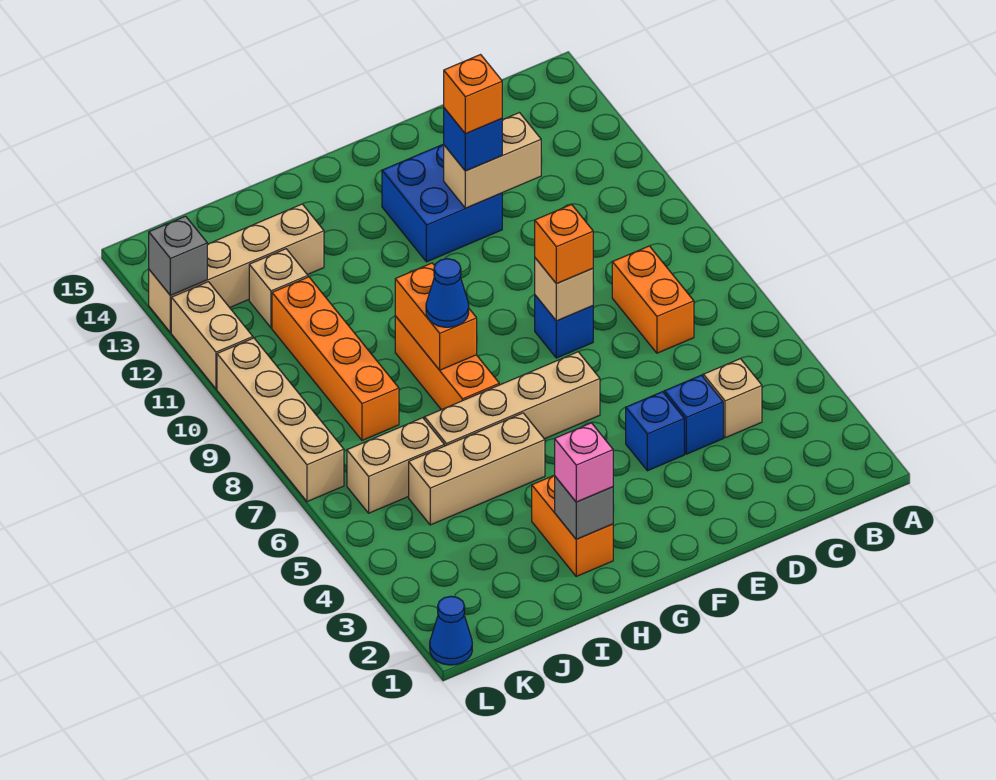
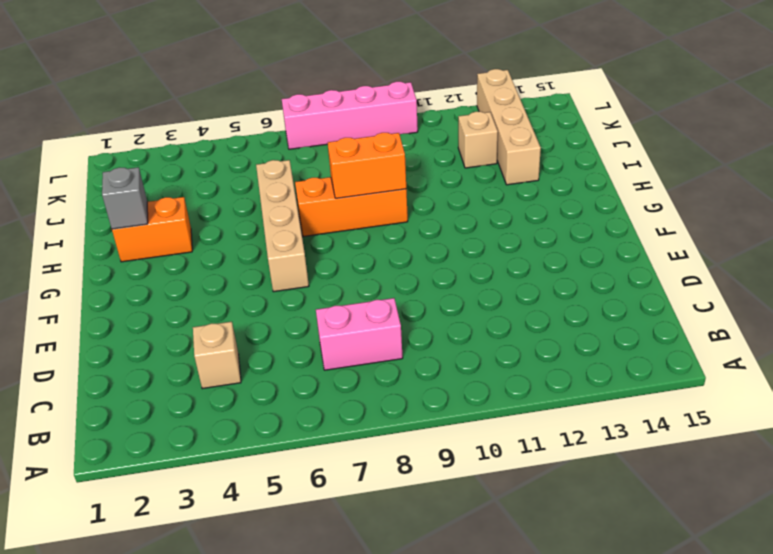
pink 1x2 brick [316,298,403,370] -> orange 1x2 brick [612,246,694,353]
pink 1x4 brick [282,82,418,149] -> tan 1x4 brick [217,338,344,502]
none -> blue 1x1 brick [665,375,723,454]
none -> blue 1x1 brick [626,392,684,471]
none -> blue 1x1 brick [535,295,593,358]

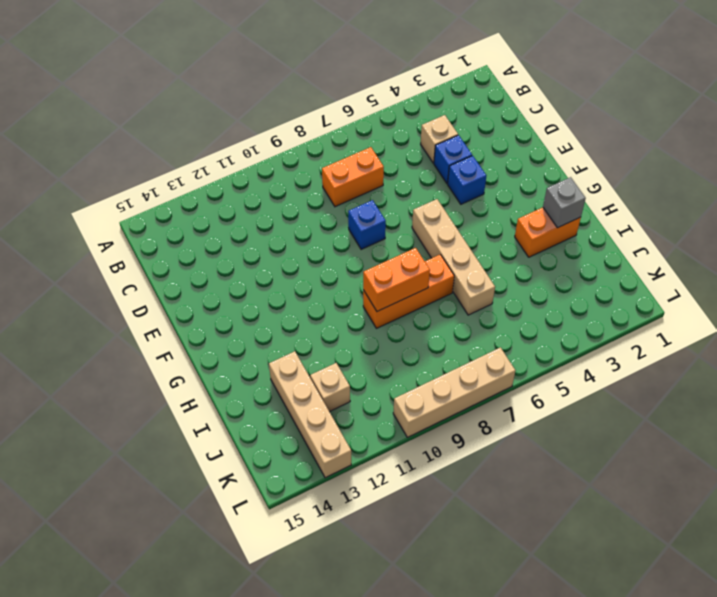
none -> blue 2x2 brick [382,144,502,262]
none -> tan 1x3 brick [409,413,545,525]
none -> tan 1x2 brick [347,418,444,513]

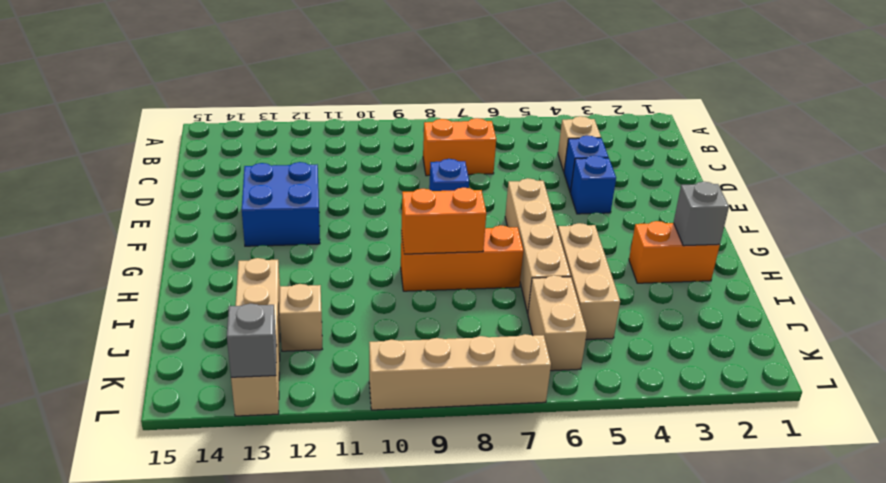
none -> orange 1x4 brick [272,277,399,440]
none -> blue 1x1 cone [430,596,472,665]
none -> tan 1x2 brick [171,282,253,389]

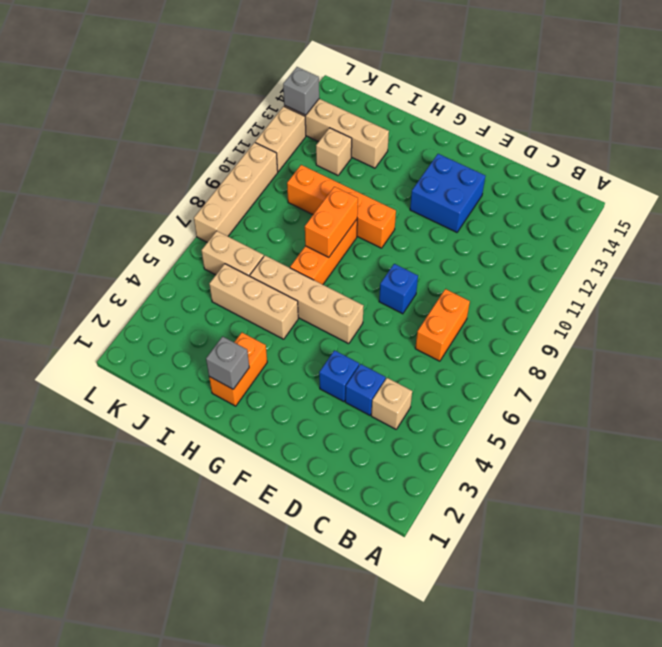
orange 1x4 brick [287,165,396,248] -> orange 1x4 brick turned to [272,277,399,440]
none -> blue 1x1 cone [430,596,472,665]
none -> tan 1x2 brick [444,113,541,208]
none -> tan 1x1 brick [535,258,593,321]

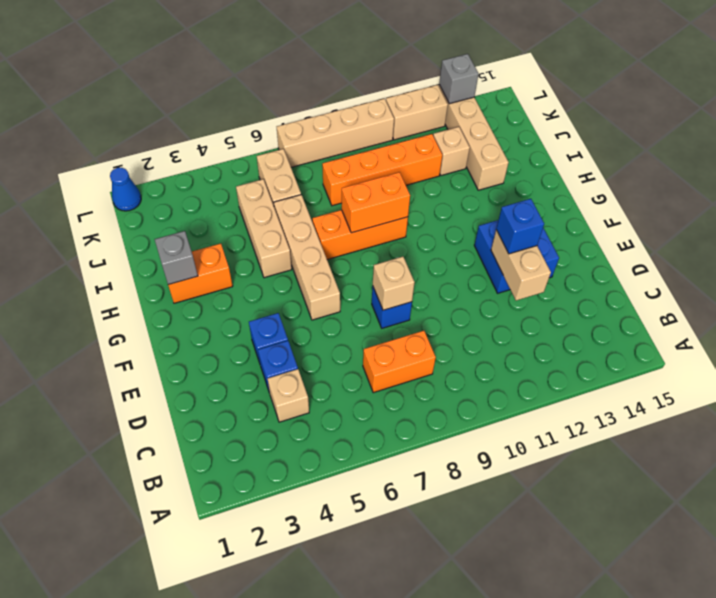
none -> orange 1x1 brick [535,204,593,284]
none -> pink 1x1 brick [555,423,613,502]
none -> blue 1x1 cone [426,259,469,327]

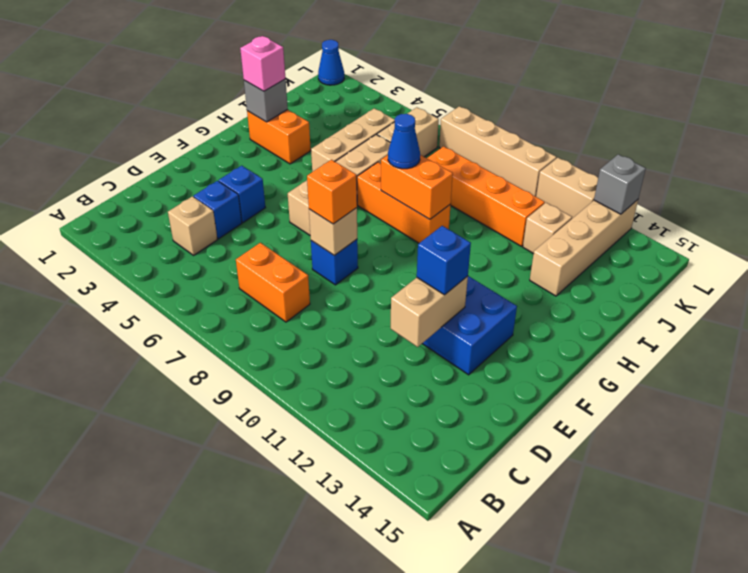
none -> orange 1x1 brick [444,55,502,134]

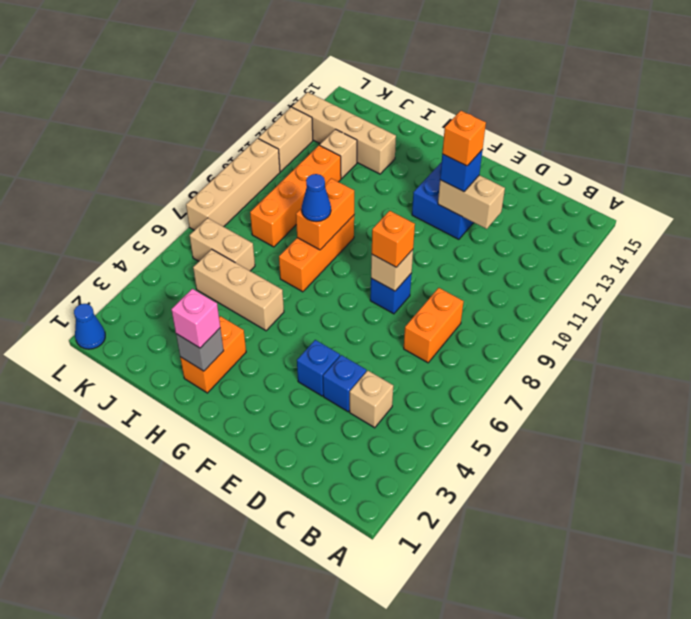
none -> tan 1x4 brick [425,352,600,446]
none -> grey 1x1 brick [149,216,207,295]

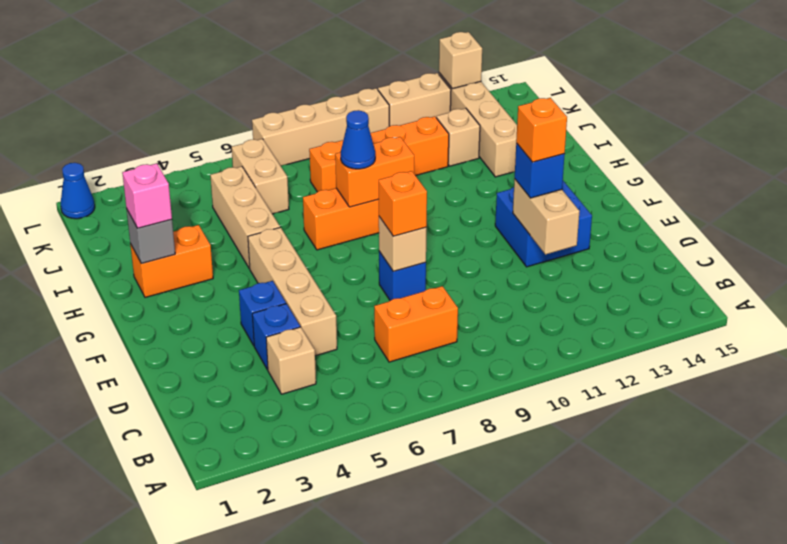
tan 1x4 brick [248,227,337,356] -> tan 1x4 brick moved to [425,352,600,446]
tan 1x1 brick [439,32,482,89] -> grey 1x1 brick [149,216,207,295]

